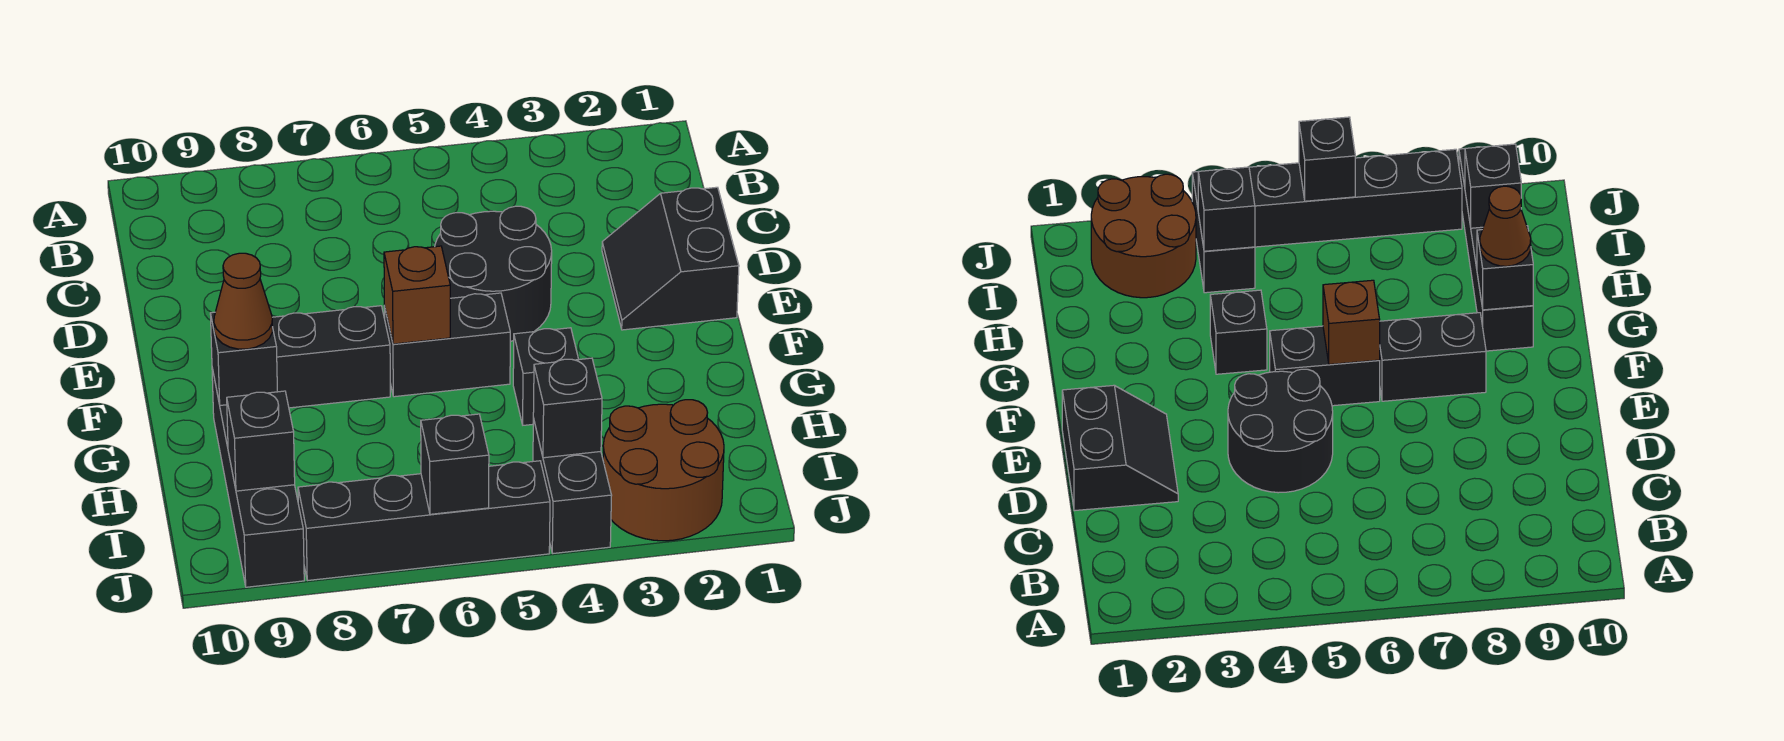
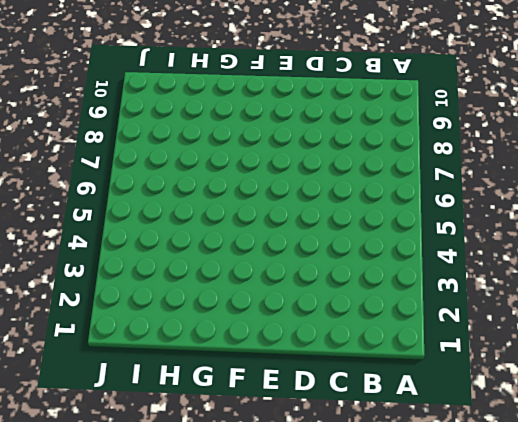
none -> black 2x2 slope [602,187,739,330]
none -> black 2x2 round brick [435,206,552,341]
none -> black 1x2 brick [384,293,510,397]

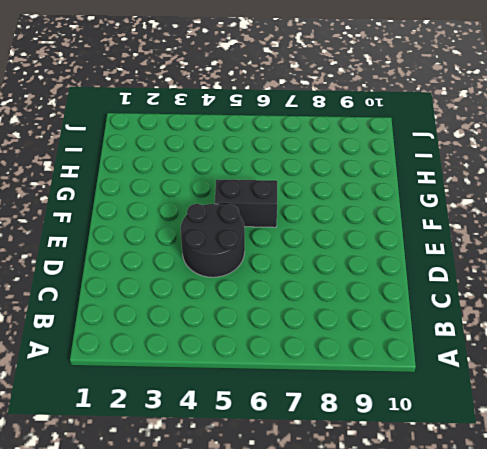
none -> black 2x2 slope [602,187,739,330]
none -> black 1x2 brick [272,306,390,408]
none -> black 1x1 brick [513,328,579,425]

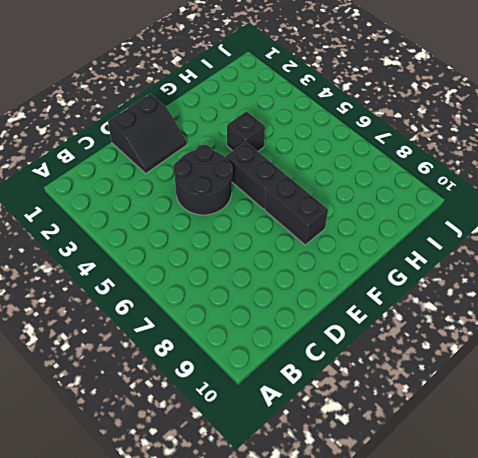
none -> black 1x4 brick [212,368,304,587]
none -> brown 2x2 round brick [603,400,724,541]
none -> black 1x2 brick [533,418,612,553]

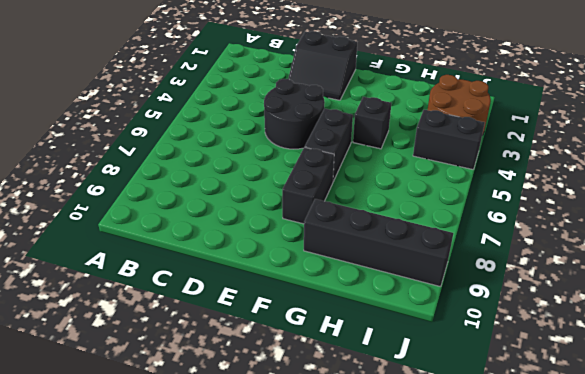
none -> black 1x4 brick [298,461,550,580]
none -> brown 1x1 brick [384,246,450,344]
none -> black 1x1 brick [210,312,277,405]

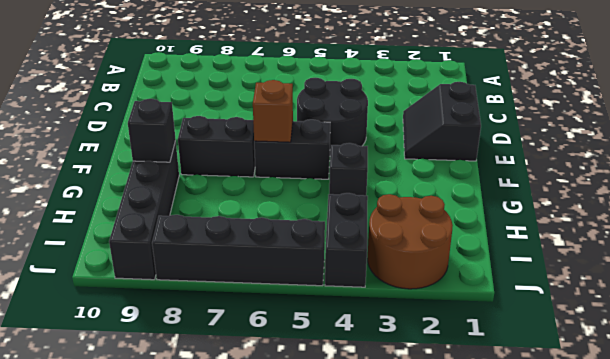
none -> black 1x1 brick [533,358,602,458]
none -> black 1x1 brick [227,391,295,491]
none -> black 1x1 brick [421,414,489,514]

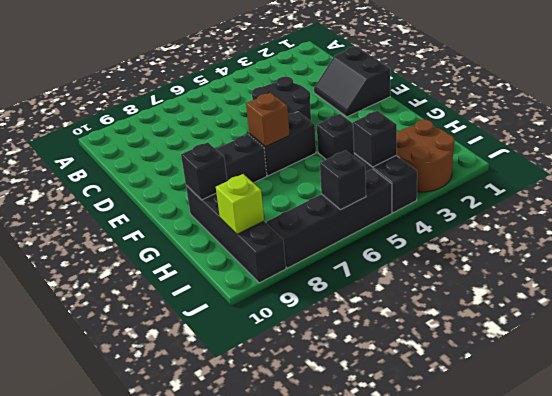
lime 1x1 brick [216,174,264,234] -> black 1x1 brick [227,391,295,491]
none -> brown 1x1 cone [214,253,272,349]

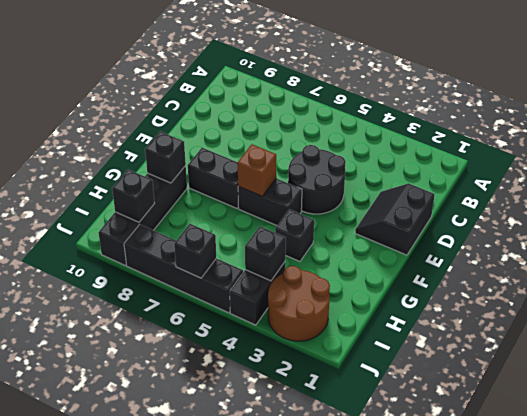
none -> brown 1x1 cone [214,253,272,349]

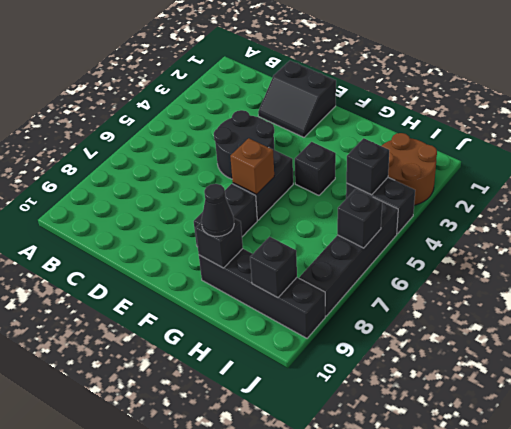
black 1x1 cone [201,184,234,237] -> brown 1x1 cone [214,253,272,349]

